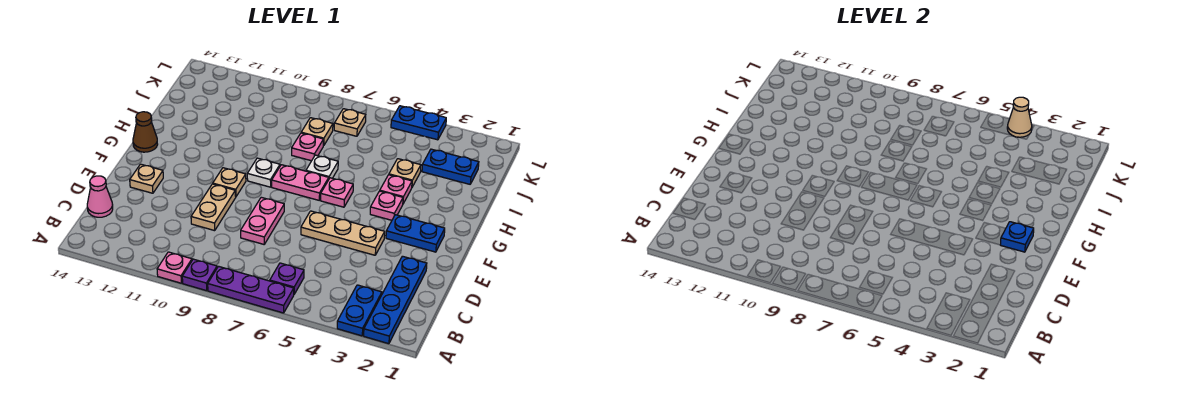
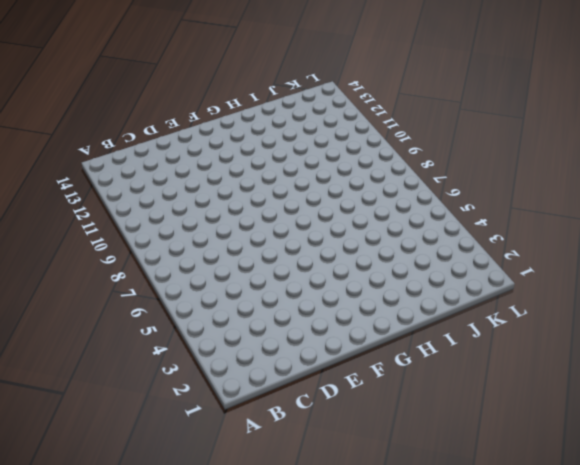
none -> blue 1x4 plate [364,256,427,344]
none -> blue 1x2 plate [337,285,382,336]
none -> purple 1x3 plate [208,266,294,313]

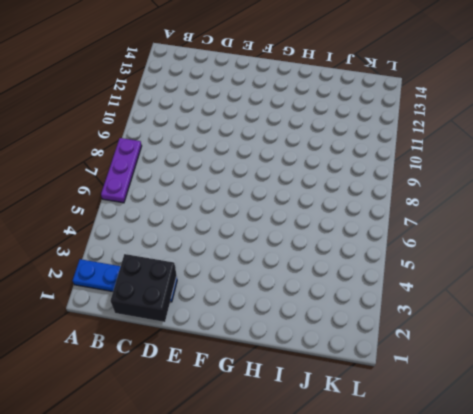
black 2x2 brick [110,254,177,322] -> none
none -> blue 1x2 plate [337,285,382,336]
none -> purple 1x1 plate [182,259,217,291]
none -> pink 1x1 plate [157,252,192,283]

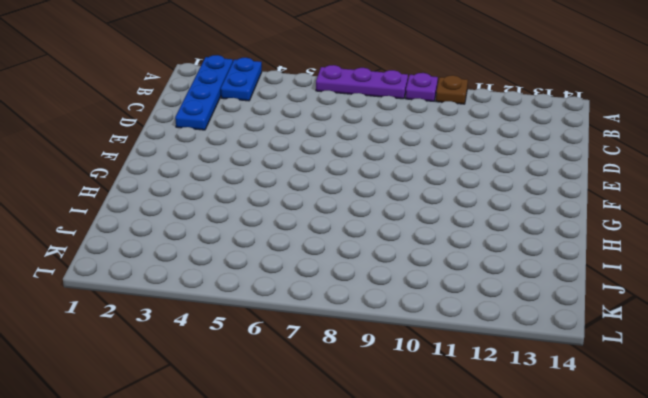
brown 1x1 plate [436,75,468,104] -> pink 1x1 plate [157,252,192,283]
none -> purple 1x1 plate [270,263,304,294]
none -> pink 1x1 cone [87,176,113,217]
none -> pink 1x2 plate [241,197,284,244]

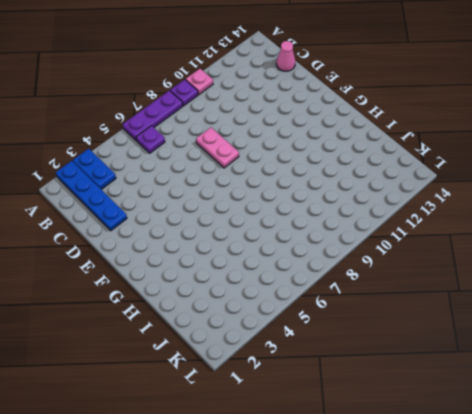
none -> tan 1x2 plate [191,184,236,231]
none -> tan 1x3 plate [301,211,385,255]
none -> tan 1x1 plate [130,164,163,193]

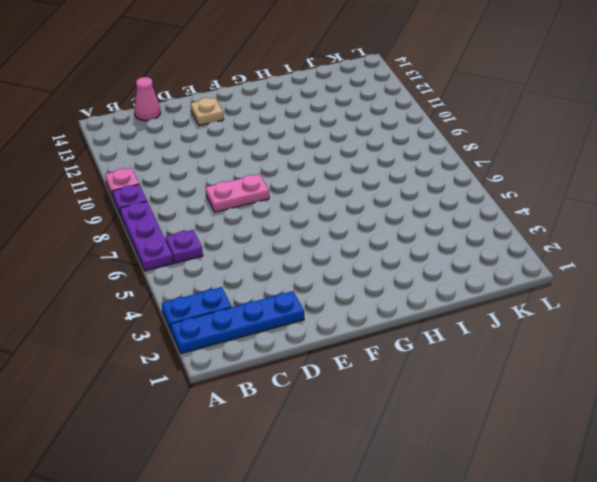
none -> tan 1x2 plate [191,184,236,231]
none -> tan 1x3 plate [301,211,385,255]
none -> blue 1x2 plate [386,215,445,252]

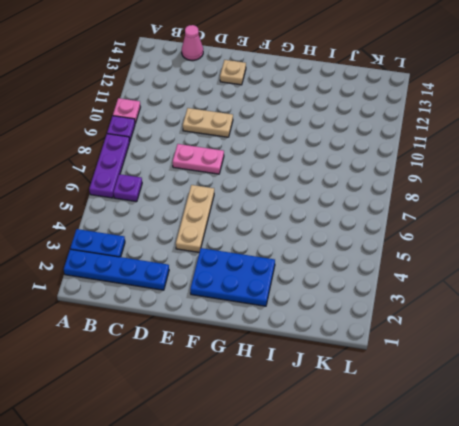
blue 2x3 plate [190,248,275,306] -> blue 1x2 plate [386,215,445,252]
none -> tan 1x1 plate [213,168,246,196]
none -> pink 1x1 plate [370,191,403,220]
none -> pink 1x1 plate [321,178,353,207]

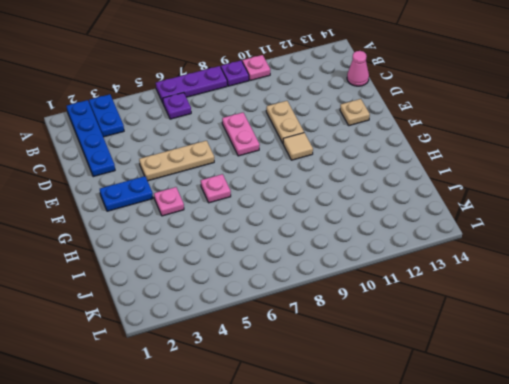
tan 1x1 tile [283,133,313,160] -> tan 1x1 plate [213,168,246,196]
none -> pink 1x2 plate [272,165,329,200]
none -> white 1x1 plate [247,158,280,187]
none -> brown 1x1 cone [133,112,158,152]

